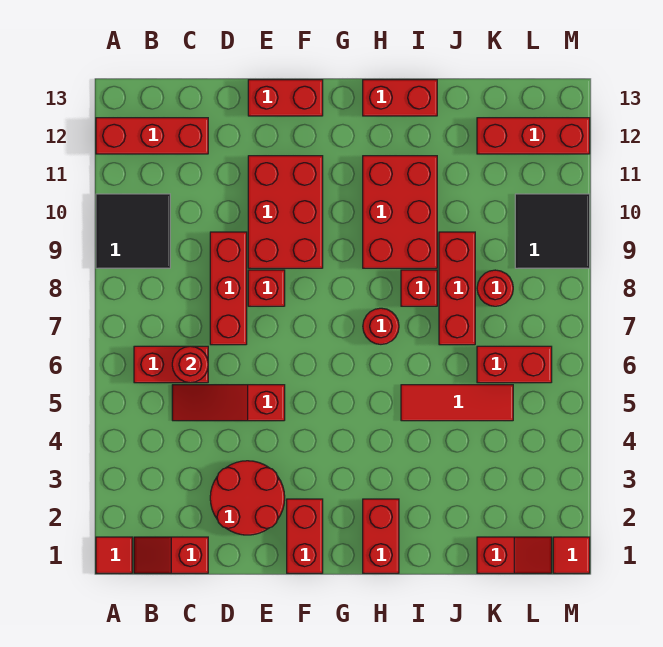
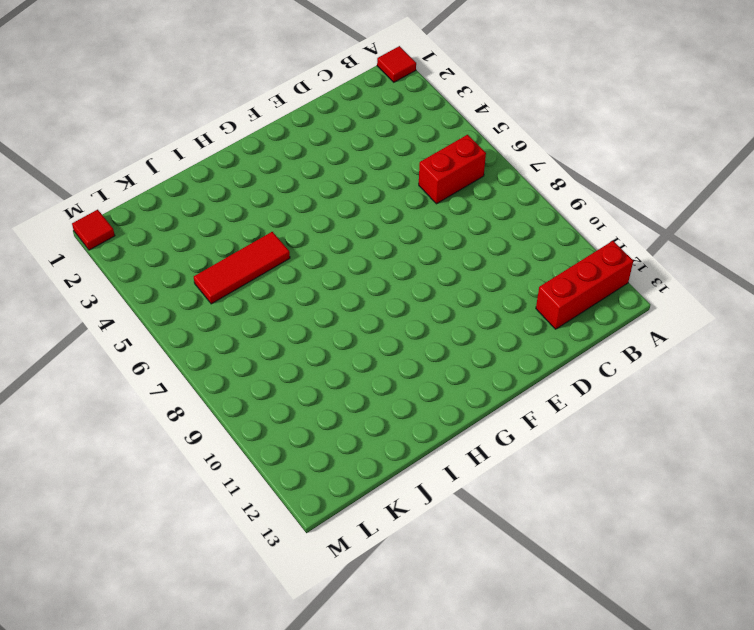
none -> black 2x2 tile [96,194,170,268]
none -> red 1x2 slope [134,537,208,573]
none -> red 1x3 slope [172,385,285,421]

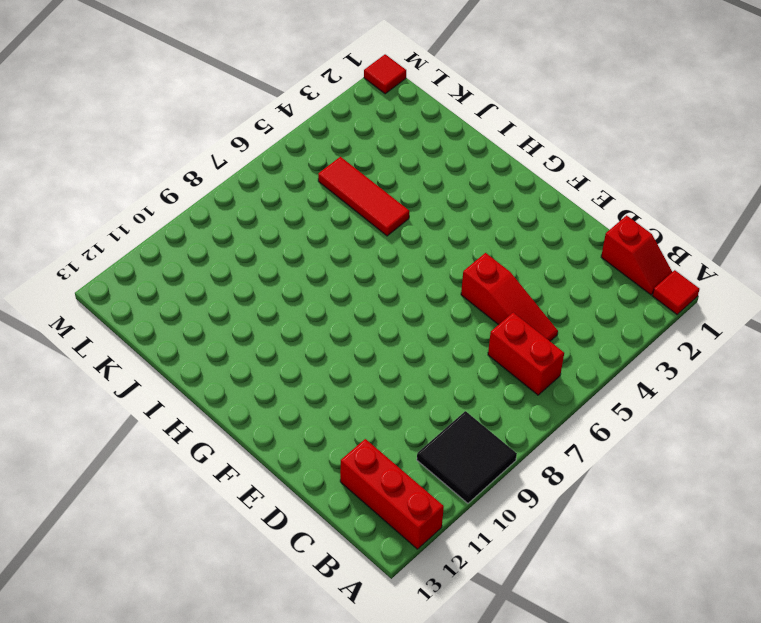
none -> red 2x2 round brick [210,461,285,535]
none -> red 1x3 brick [210,232,247,345]
none -> red 1x1 brick [248,270,285,306]

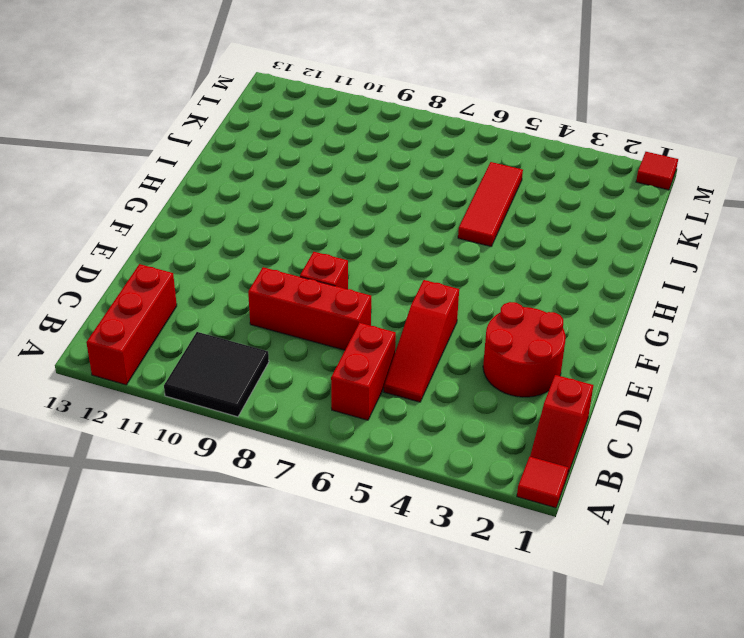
none -> red 2x3 brick [248,156,323,268]
none -> red 1x2 brick [248,80,323,116]
none -> red 1x2 brick [287,499,323,573]

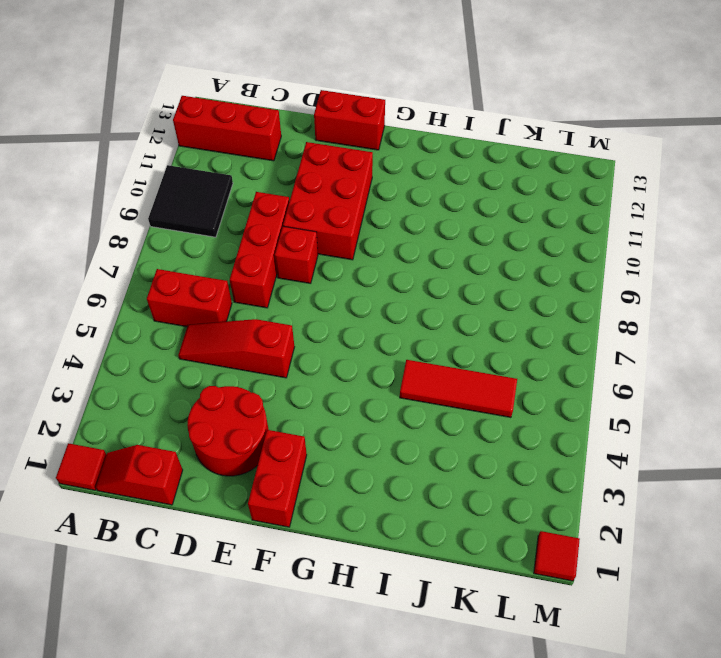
none -> red 1x2 brick [363,499,399,573]
none -> red 1x1 round brick [363,308,399,344]
none -> red 2x3 brick [363,156,437,268]

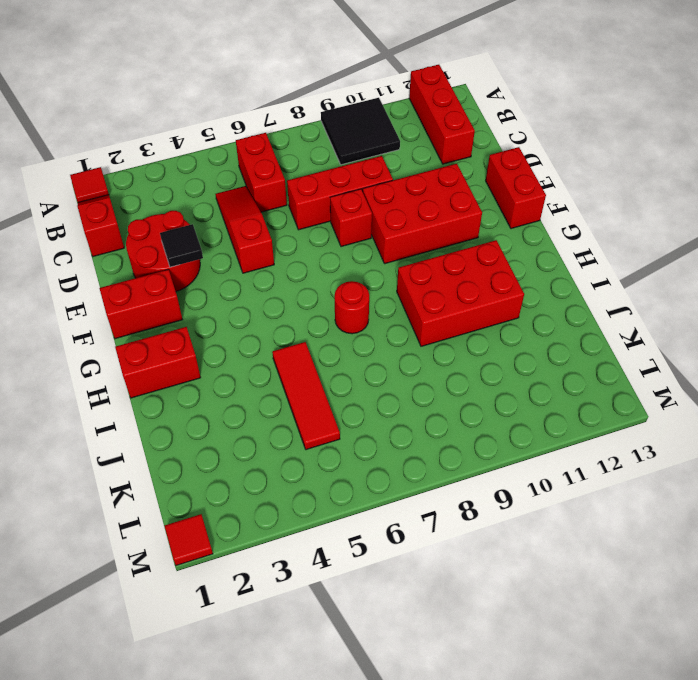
black 1x1 tile [160,224,203,267] -> none
none -> red 1x2 brick [363,80,437,116]
none -> red 1x1 brick [401,270,437,306]
none -> red 1x3 brick [439,232,475,345]

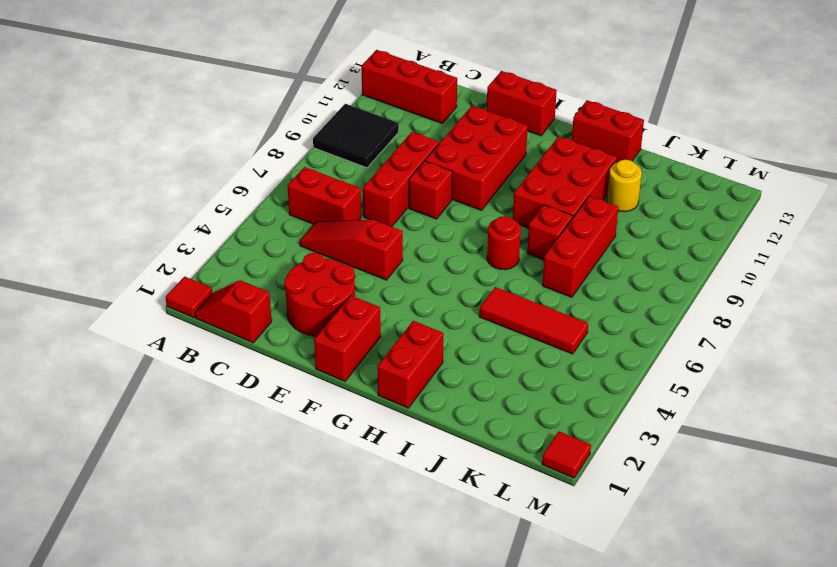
yellow 1x1 round brick [607,160,642,212] -> none
none -> red 1x2 slope [477,537,552,573]
none -> red 1x2 brick [477,346,552,383]
none -> red 1x1 round brick [477,270,513,306]

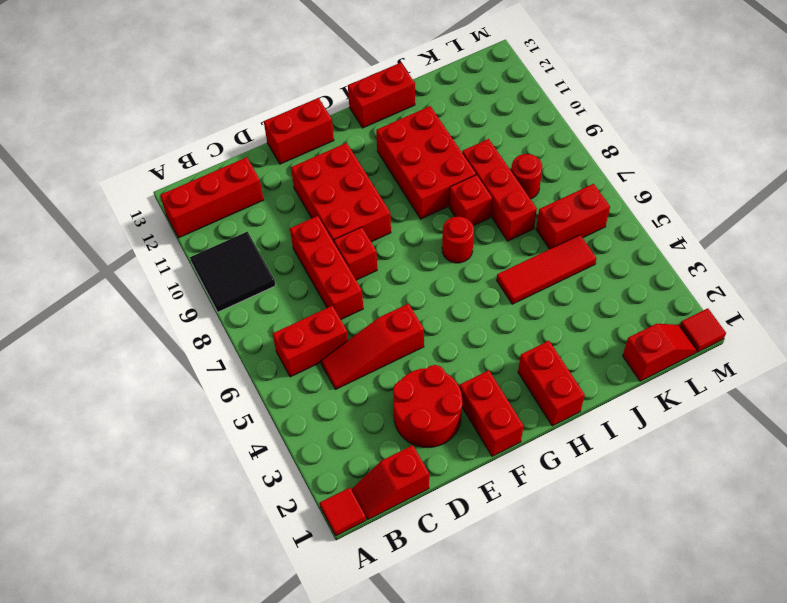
none -> red 1x3 brick [477,118,590,154]
none -> black 2x2 tile [515,194,590,268]
none -> red 1x1 round brick [172,346,208,383]

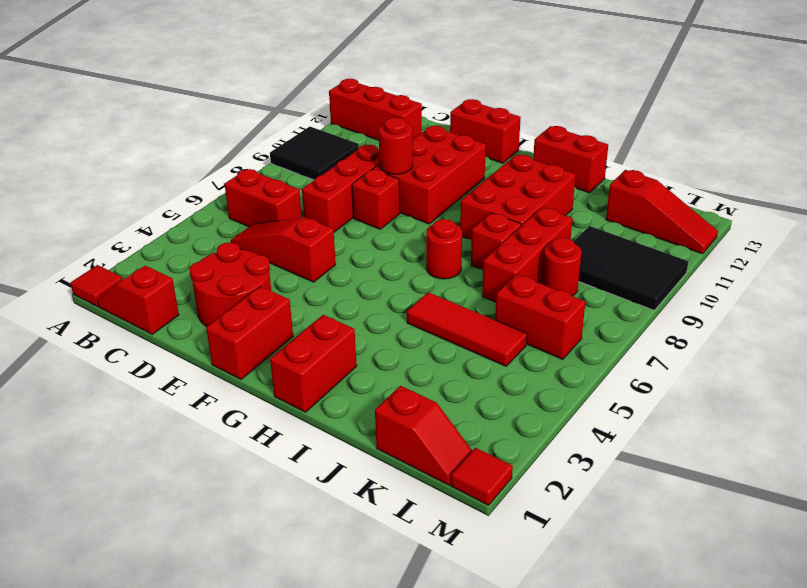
red 1x1 round brick [379,117,413,174] -> red 1x1 round brick moved to [172,346,208,383]
black 2x3 tile [574,226,688,310] -> black 2x2 tile [515,194,590,268]
red 1x3 slope [606,170,718,254] -> red 1x3 brick [477,118,590,154]

